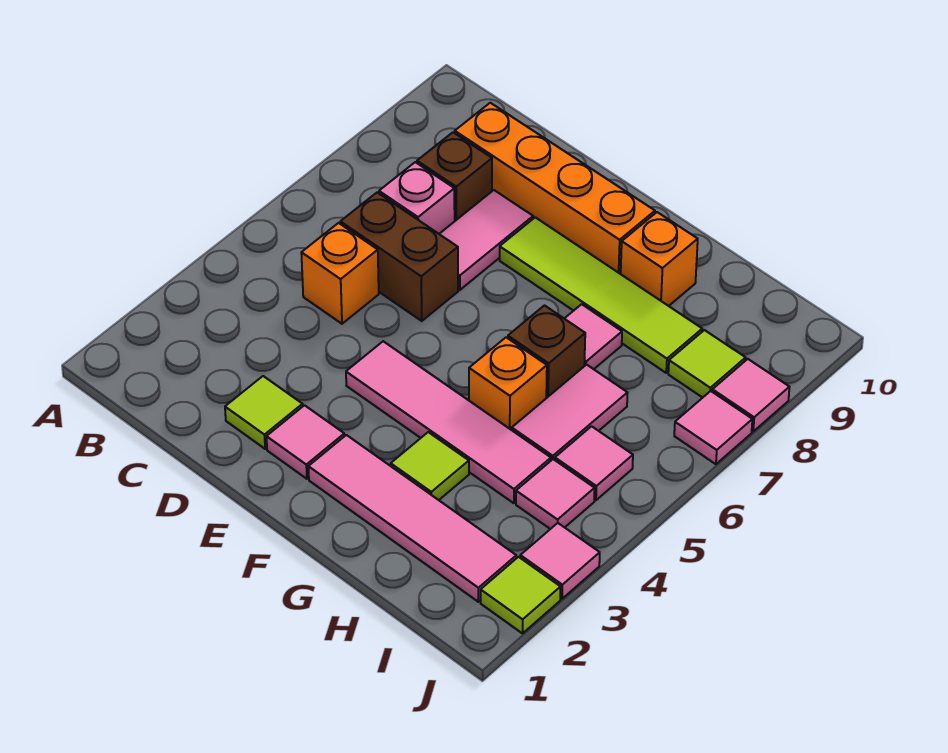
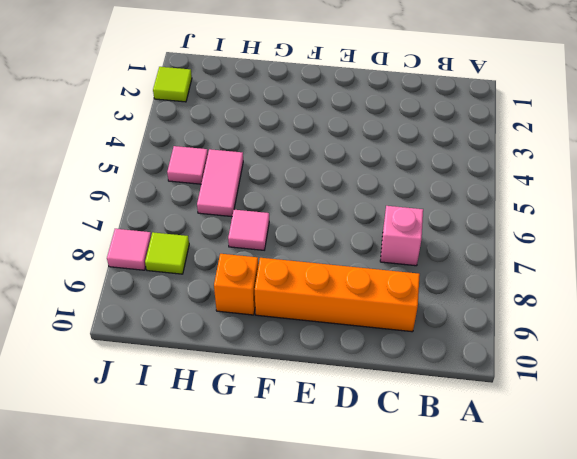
none -> orange 1x1 brick [301,223,379,324]
none -> brown 1x2 brick [340,193,458,321]
none -> brown 1x1 brick [417,133,492,221]

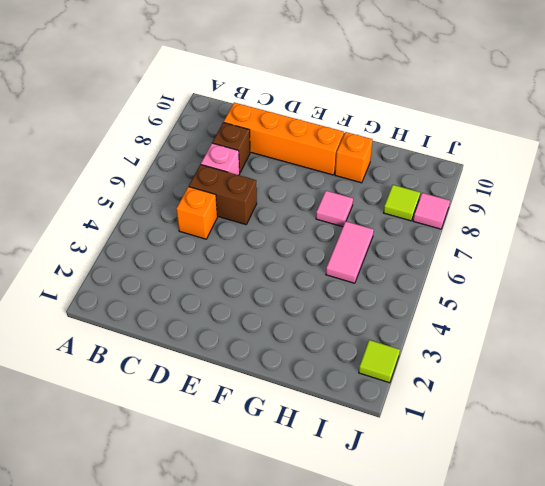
none -> lime 1x1 tile [225,376,303,449]
none -> pink 1x2 tile [440,190,533,290]
none -> pink 1x1 tile [266,405,344,479]

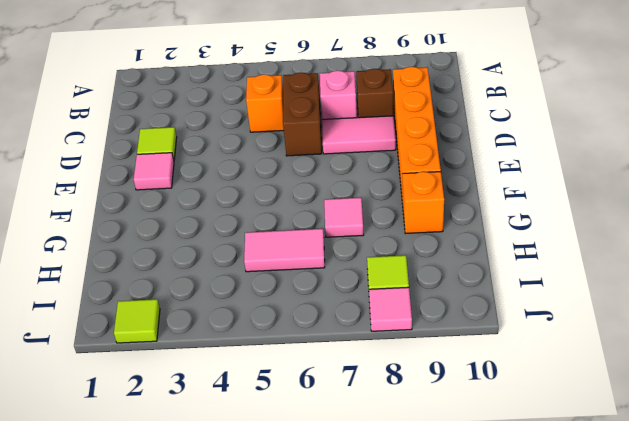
none -> pink 1x4 tile [346,341,551,503]
none -> lime 1x4 tile [500,217,702,373]
none -> pink 1x4 tile [308,435,516,602]

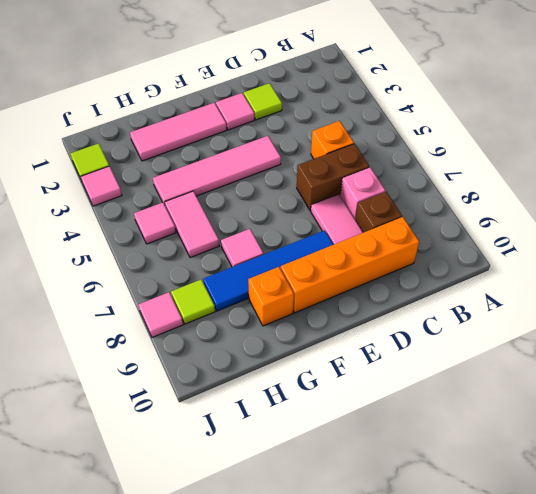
blue 1x4 tile [203,230,333,311] -> lime 1x4 tile [500,217,702,373]
pink 1x3 tile [130,103,227,161] -> pink 1x4 tile [308,435,516,602]
none -> lime 1x1 tile [391,432,469,500]
none -> orange 1x1 brick [469,337,547,430]
none -> brown 1x1 brick [508,306,585,398]

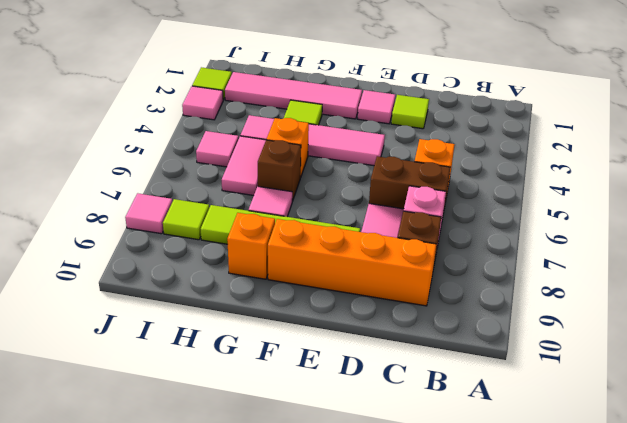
none -> pink 1x1 tile [516,459,595,529]
none -> pink 1x1 tile [674,391,752,464]

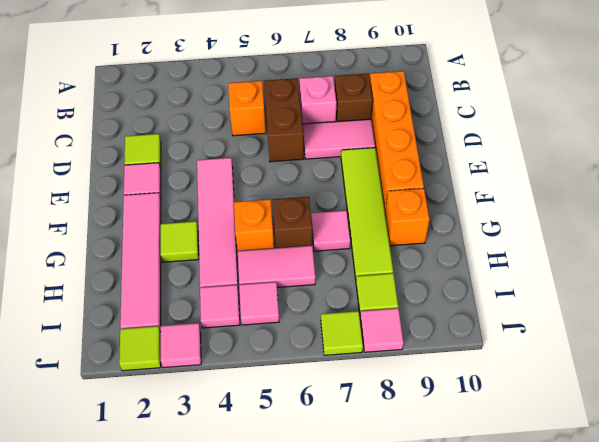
lime 1x1 tile [321,311,363,355] -> pink 1x1 tile [674,391,752,464]

